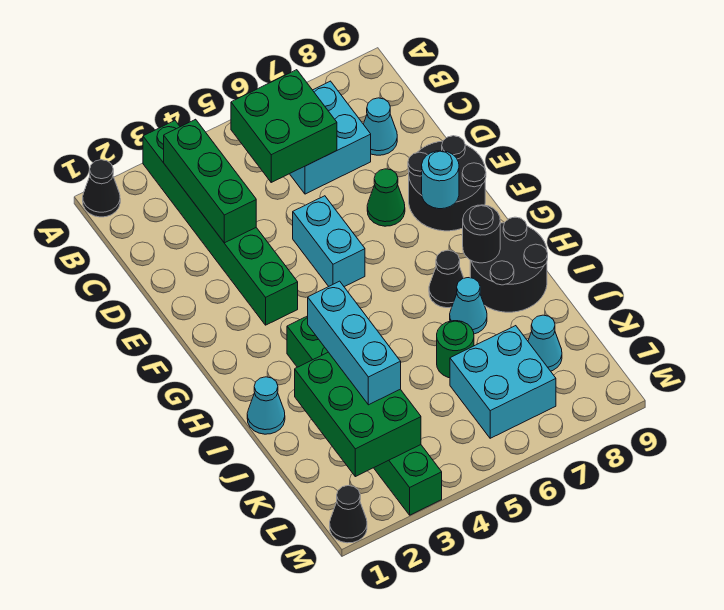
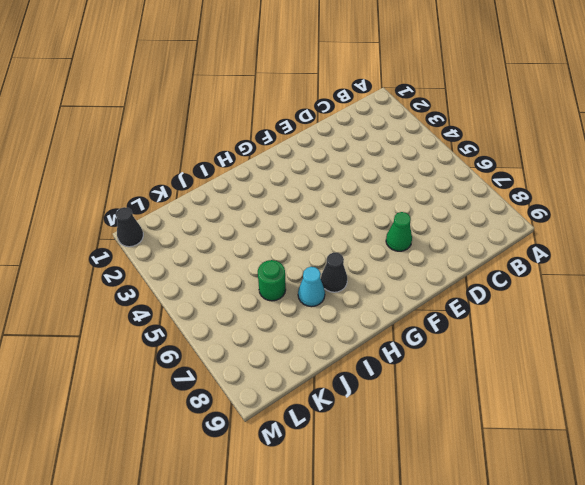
none -> black 1x1 cone [83,160,120,217]
none -> green 1x6 brick [143,121,298,325]
none -> cyan 2x2 brick [290,81,371,194]

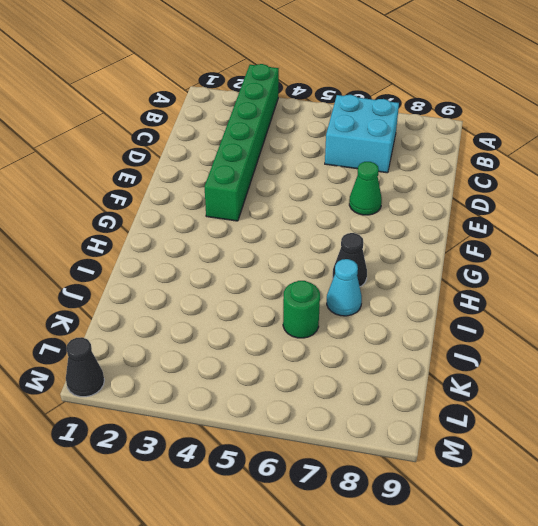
none -> black 1x1 cone [83,160,120,217]
none -> cyan 1x1 cone [364,98,397,155]
none -> cyan 1x2 brick [293,196,365,287]

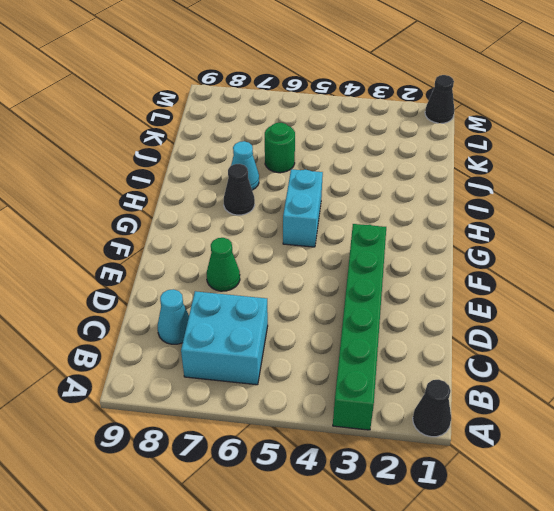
cyan 1x2 brick [283,169,323,247] -> cyan 1x2 brick moved to [293,196,365,287]
none -> black 2x2 round brick [408,136,486,231]
none -> green 1x6 brick [287,316,442,515]
none -> black 2x2 round brick [470,217,548,312]

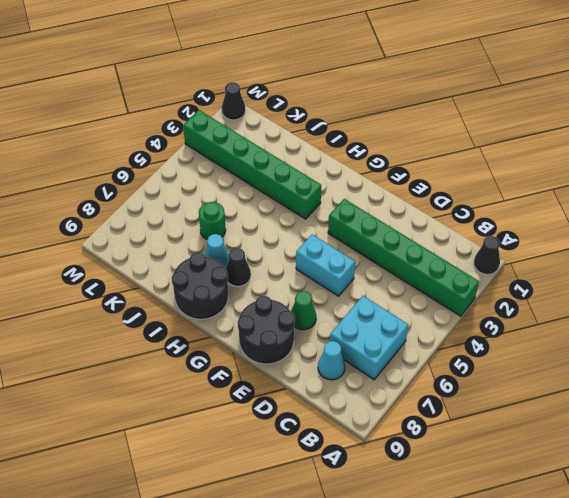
none -> cyan 1x1 cone [247,377,285,434]
none -> cyan 2x2 brick [450,326,556,438]
none -> cyan 1x1 cone [528,315,562,371]

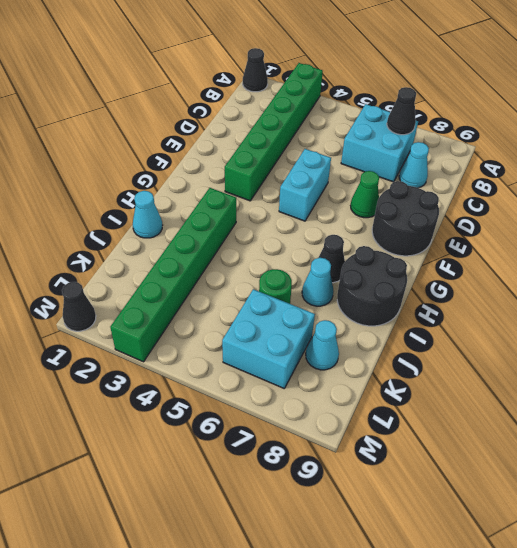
black 1x1 cone [387,87,416,135] -> none
none -> green 1x3 brick [164,119,256,243]
none -> green 2x2 brick [231,70,337,182]
none -> cyan 1x1 round brick [422,151,459,209]

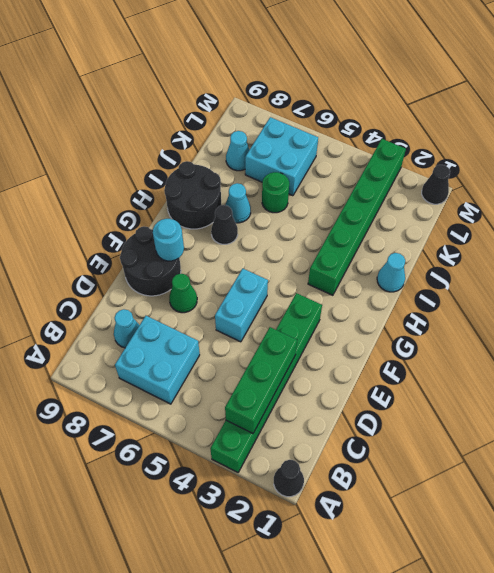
none -> green 2x2 brick [231,70,337,182]
none -> black 1x1 round brick [463,205,500,263]
none -> green 2x3 brick [295,352,421,477]

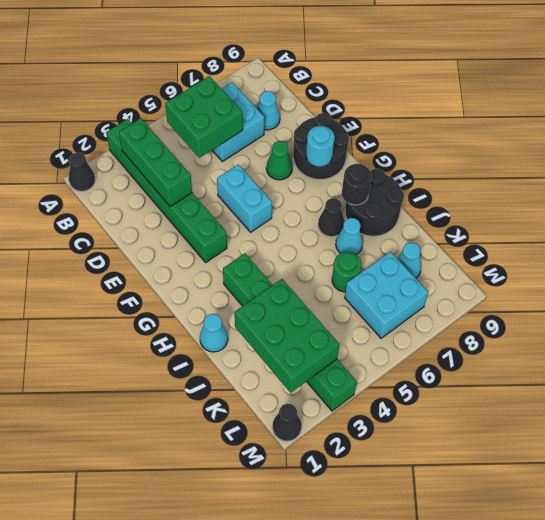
none -> cyan 1x3 brick [308,281,401,405]

